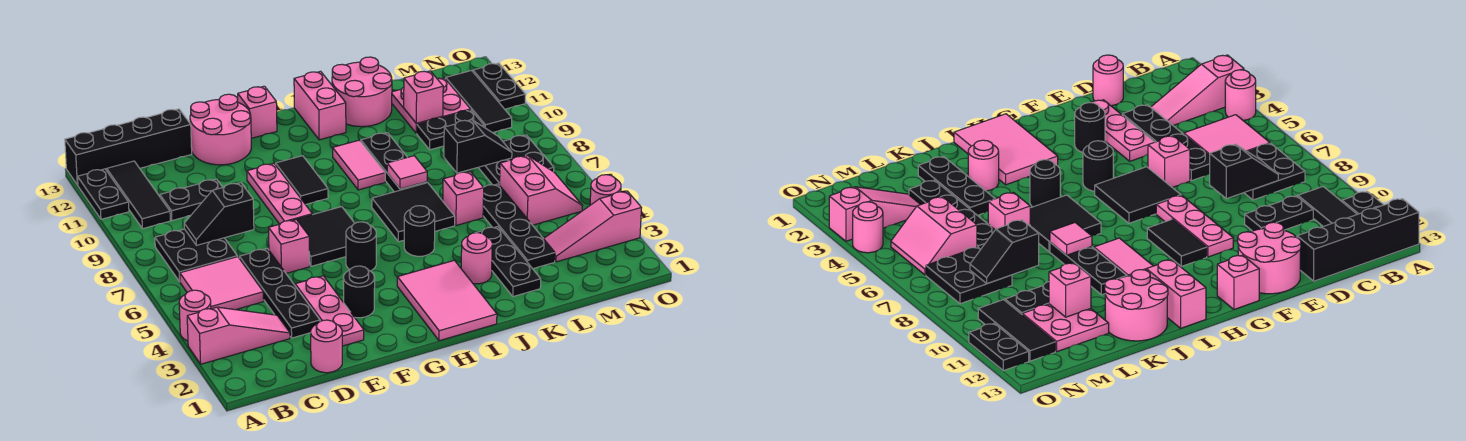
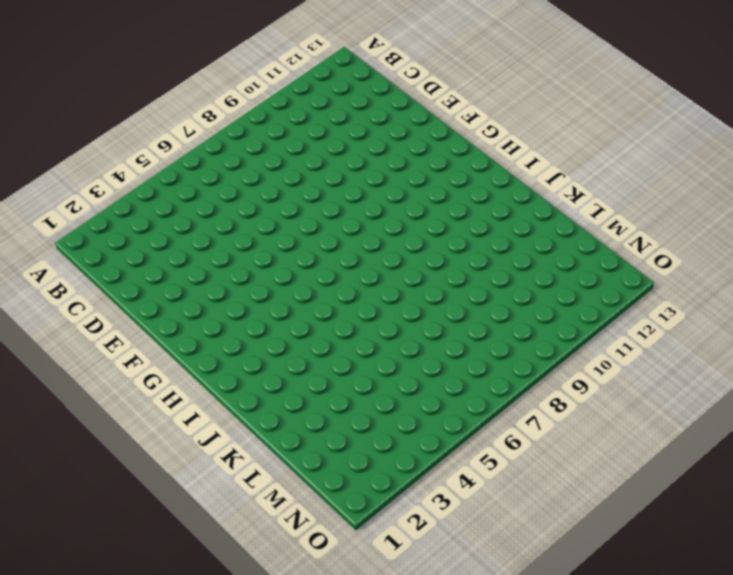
none -> pink 1x3 slope [187,307,290,364]
none -> pink 1x1 round brick [179,290,211,341]
none -> black 1x2 plate [78,169,129,219]
none -> black 1x4 brick [65,109,192,185]

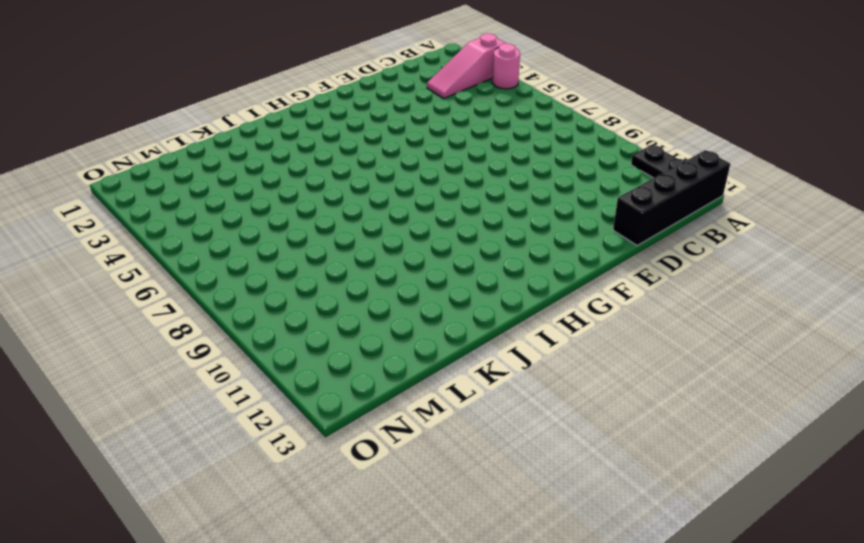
none -> pink 2x2 tile [180,257,264,310]
none -> black 2x2 plate [155,229,237,282]
none -> black 1x3 tile [107,161,170,229]
none -> black 1x2 plate [160,179,223,221]

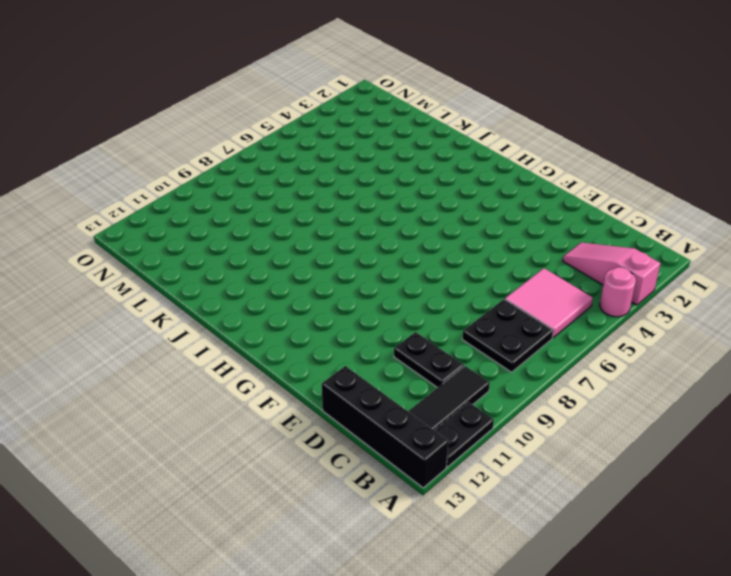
none -> pink 1x1 round brick [311,320,342,373]
none -> black 1x4 plate [239,248,320,338]
none -> pink 1x3 plate [295,276,364,346]
none -> pink 1x1 brick [269,220,310,273]

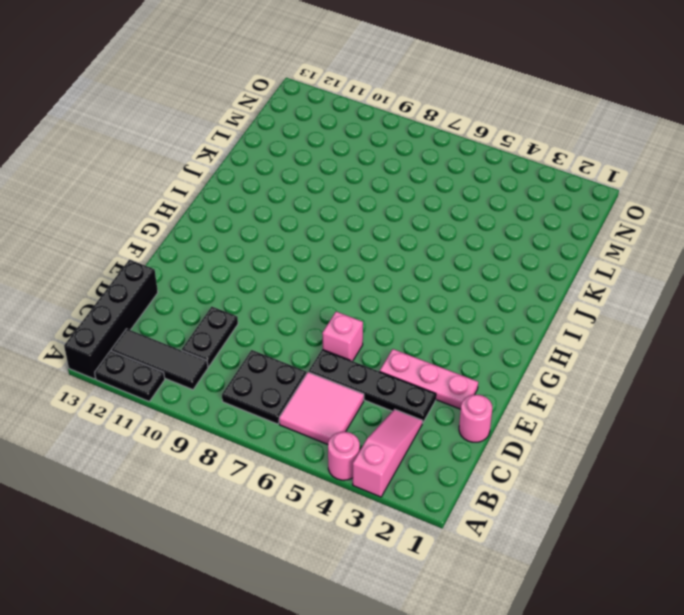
none -> pink 2x2 round brick [190,94,251,165]
none -> black 1x1 round brick [343,266,375,318]
none -> black 2x2 tile [291,207,355,266]
none -> pink 1x3 plate [247,164,312,224]

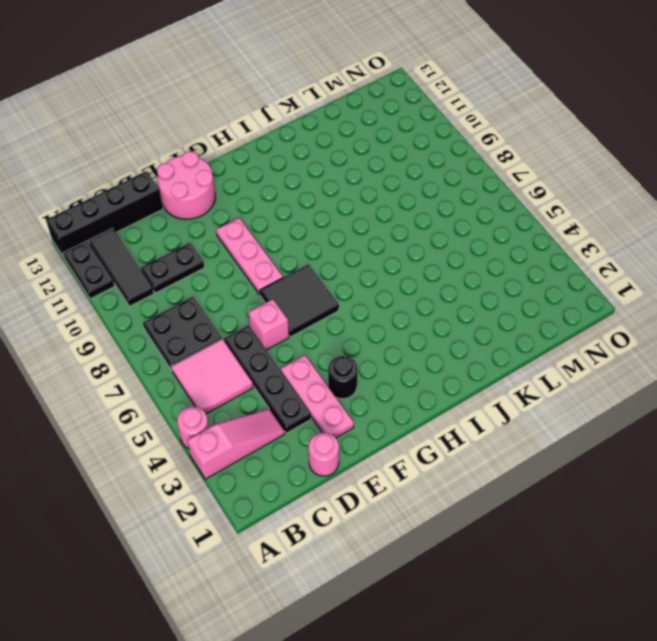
none -> black 1x1 round brick [346,222,376,271]
none -> black 1x2 tile [276,156,328,205]
none -> pink 1x1 brick [238,86,277,138]
none -> pink 2x3 tile [397,260,497,341]

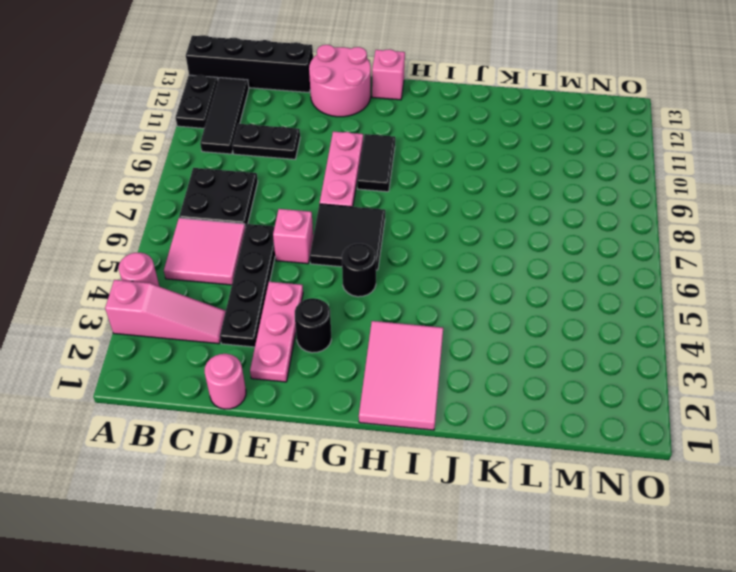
none -> black 1x1 round brick [404,206,435,256]
none -> black 2x2 tile [372,183,455,242]
none -> pink 1x2 tile [333,140,385,190]
none -> pink 1x2 brick [294,71,346,140]

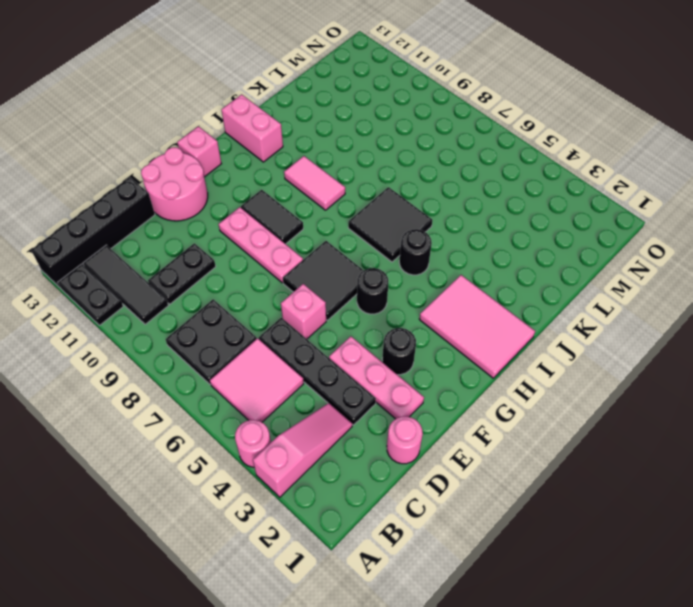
none -> pink 1x1 round brick [461,233,492,284]
none -> black 1x3 plate [361,133,427,192]
none -> pink 2x2 round brick [332,57,392,127]
none -> black 1x3 plate [477,226,541,297]

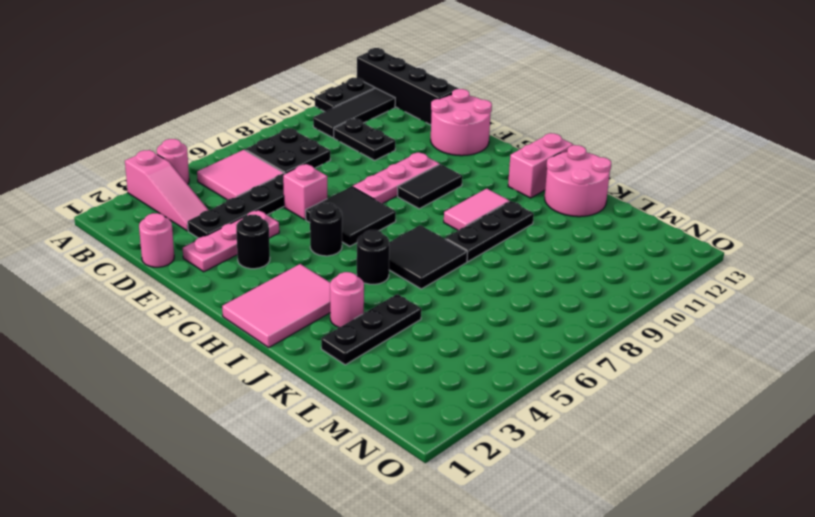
none -> pink 1x1 brick [238,86,277,138]
none -> pink 1x1 brick [443,172,484,225]
none -> black 1x4 plate [483,184,555,269]
none -> black 1x2 plate [417,110,484,150]

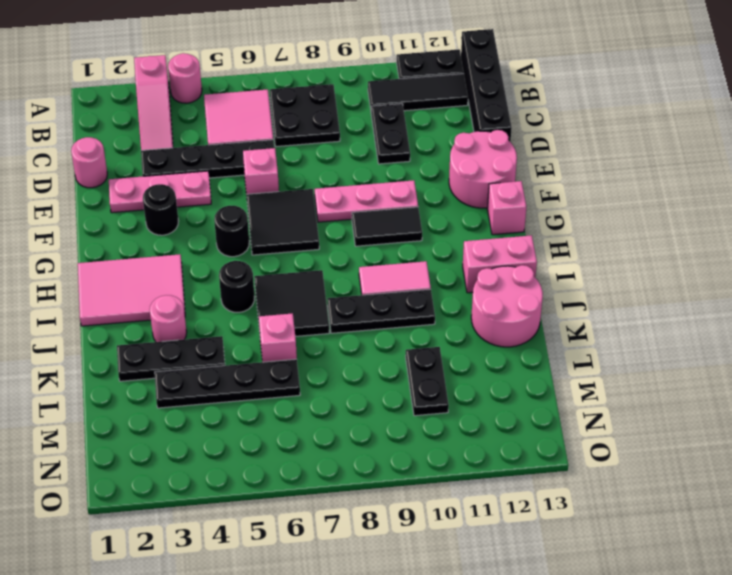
none -> pink 2x2 plate [392,78,471,133]
none -> pink 1x3 slope [544,191,641,262]
none -> pink 2x2 slope [500,155,582,225]
none -> black 2x2 plate [478,135,554,185]

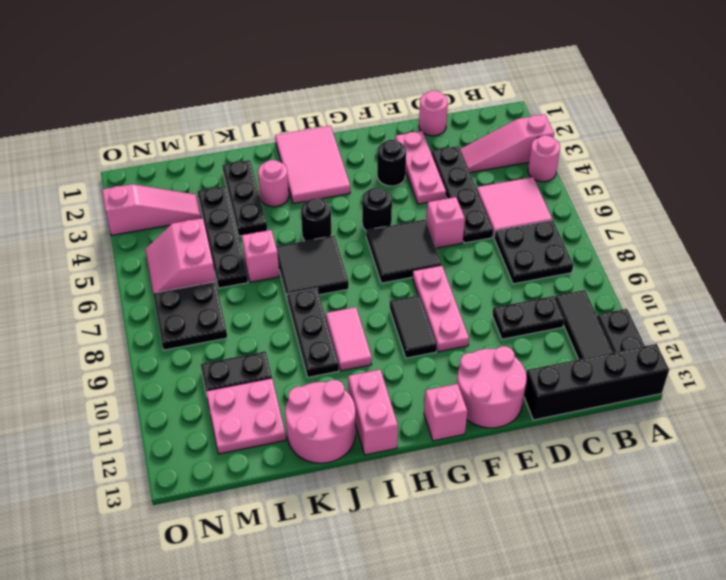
none -> black 1x3 tile [446,71,512,133]
none -> pink 1x1 round brick [590,175,621,205]
none -> black 1x2 plate [473,63,526,109]
none -> black 1x2 slope [184,183,254,245]

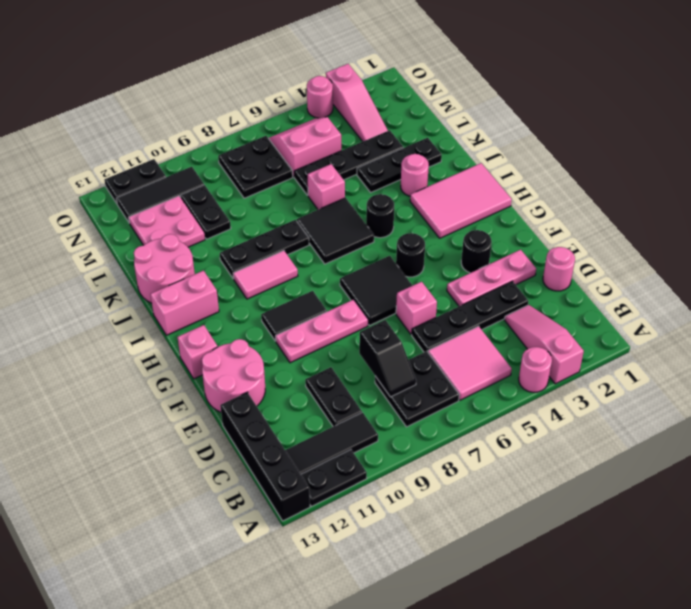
none -> pink 1x1 tile [387,156,427,189]
none -> black 1x2 slope [444,120,512,173]
none -> pink 1x1 brick [404,71,443,123]

